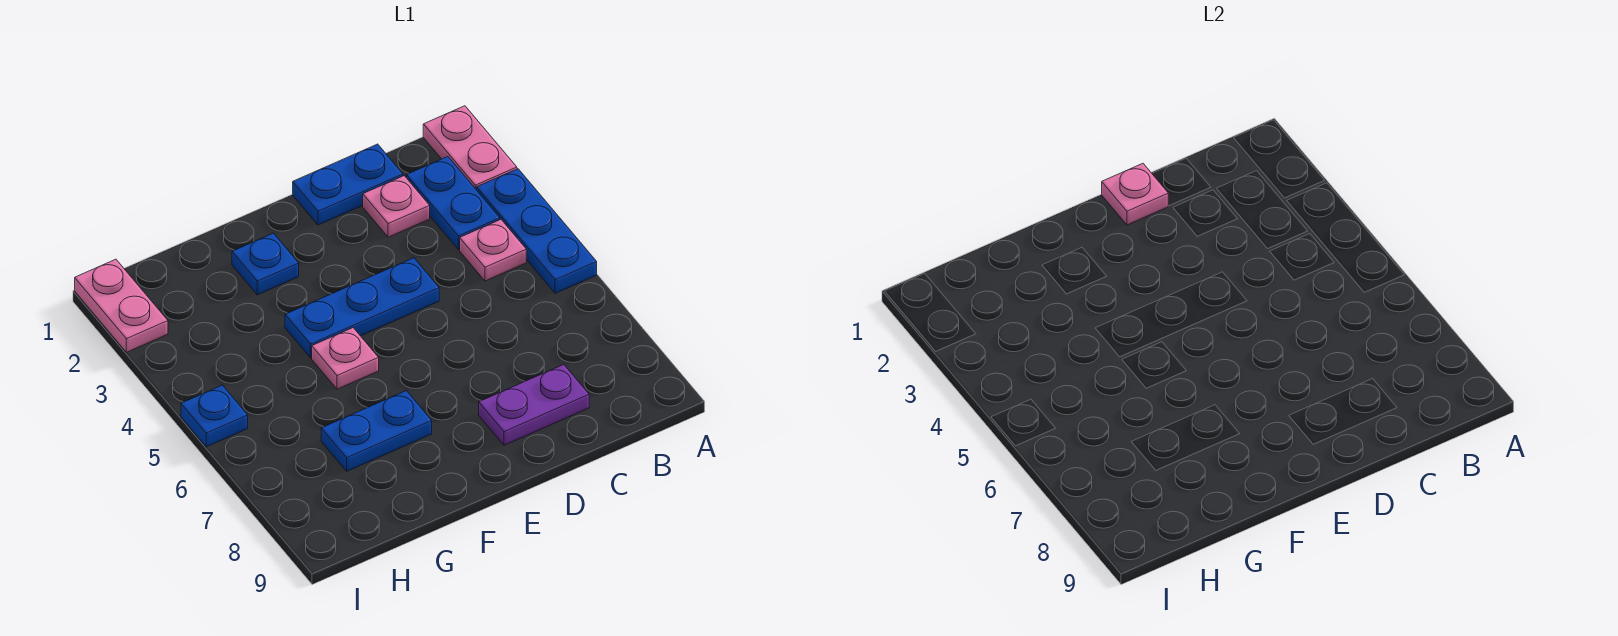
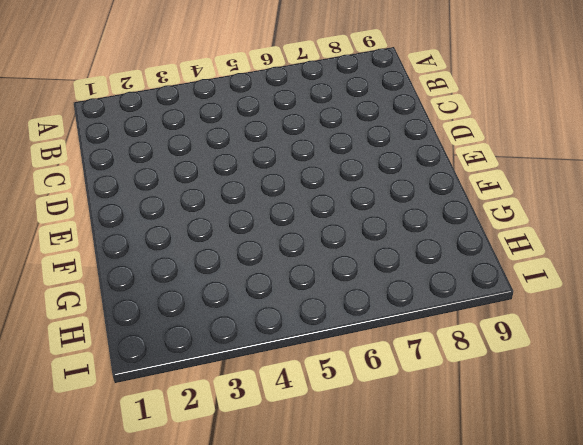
none -> pink 1x2 plate [423,106,517,190]
none -> blue 1x3 plate [477,169,597,293]
none -> blue 1x2 plate [406,157,500,250]

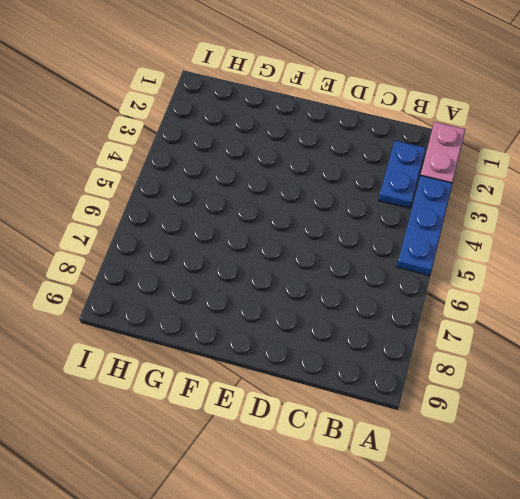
none -> pink 1x1 plate [460,220,526,281]
none -> blue 1x2 plate [293,144,403,225]
none -> pink 1x1 plate [363,176,430,237]

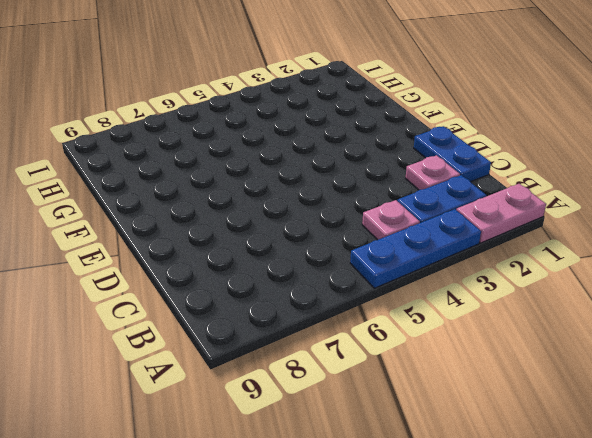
none -> purple 1x2 plate [479,365,589,445]
none -> blue 1x3 plate [285,258,439,358]
none -> blue 1x1 plate [232,233,299,295]

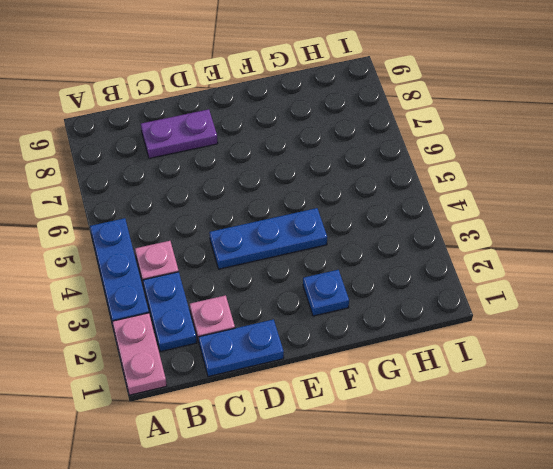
none -> pink 1x1 plate [312,328,379,389]
none -> blue 1x2 plate [321,391,432,471]
none -> pink 1x2 plate [75,259,168,352]

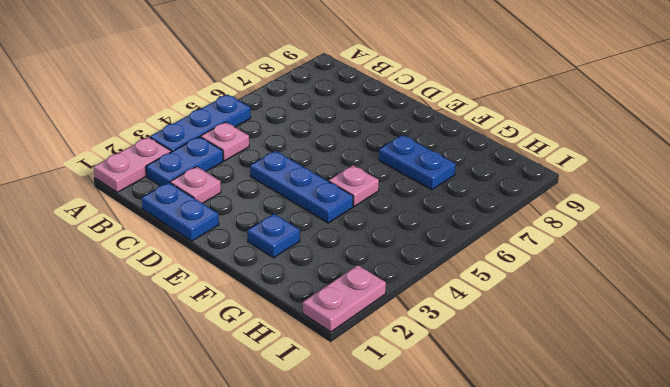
none -> purple 1x2 plate [479,365,589,445]
none -> blue 1x1 plate [181,385,248,447]
none -> pink 1x1 plate [1102,163,1168,225]

